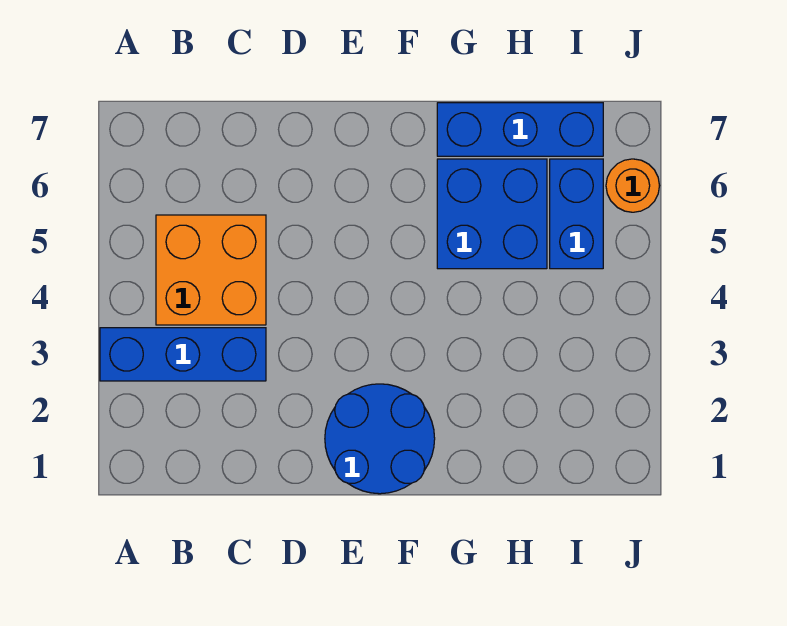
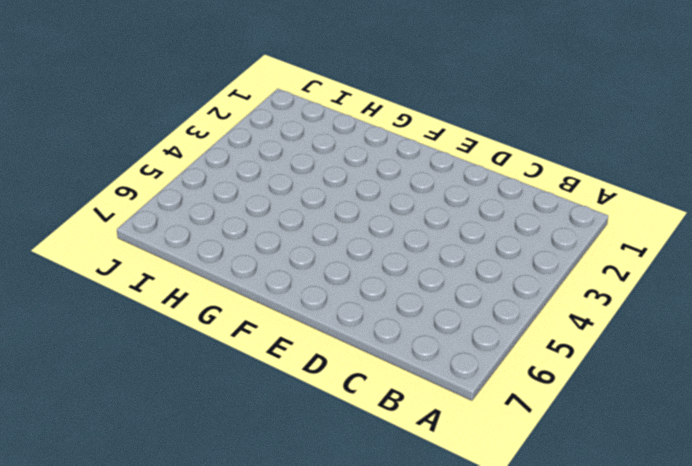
none -> blue 1x3 brick [100,328,266,381]
none -> orange 2x2 brick [156,215,266,325]

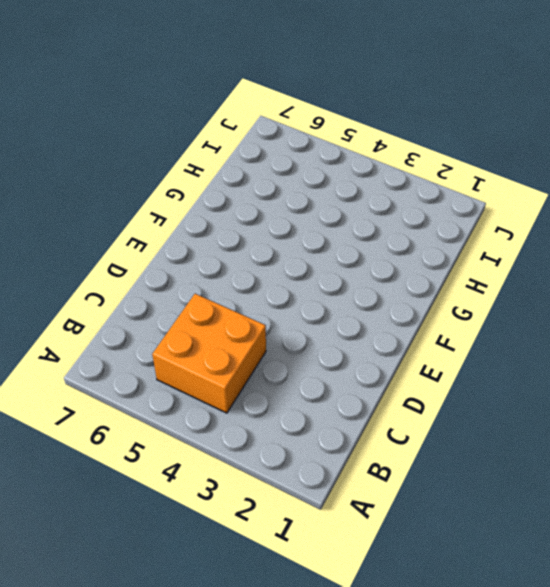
none -> blue 1x3 brick [100,328,266,381]
none -> blue 2x2 round brick [325,384,435,494]

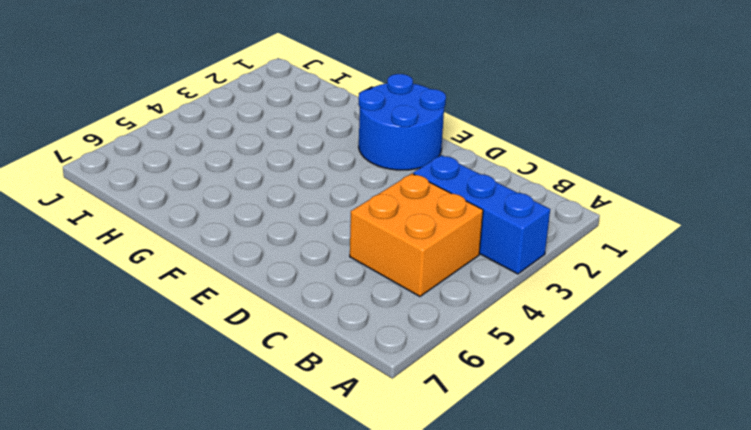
none -> blue 2x2 brick [437,159,547,269]
none -> blue 1x3 brick [437,103,603,156]

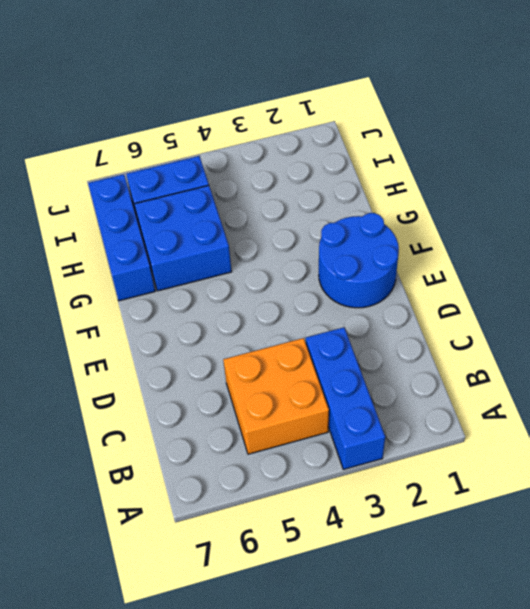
none -> orange 1x1 round brick [606,159,660,212]

